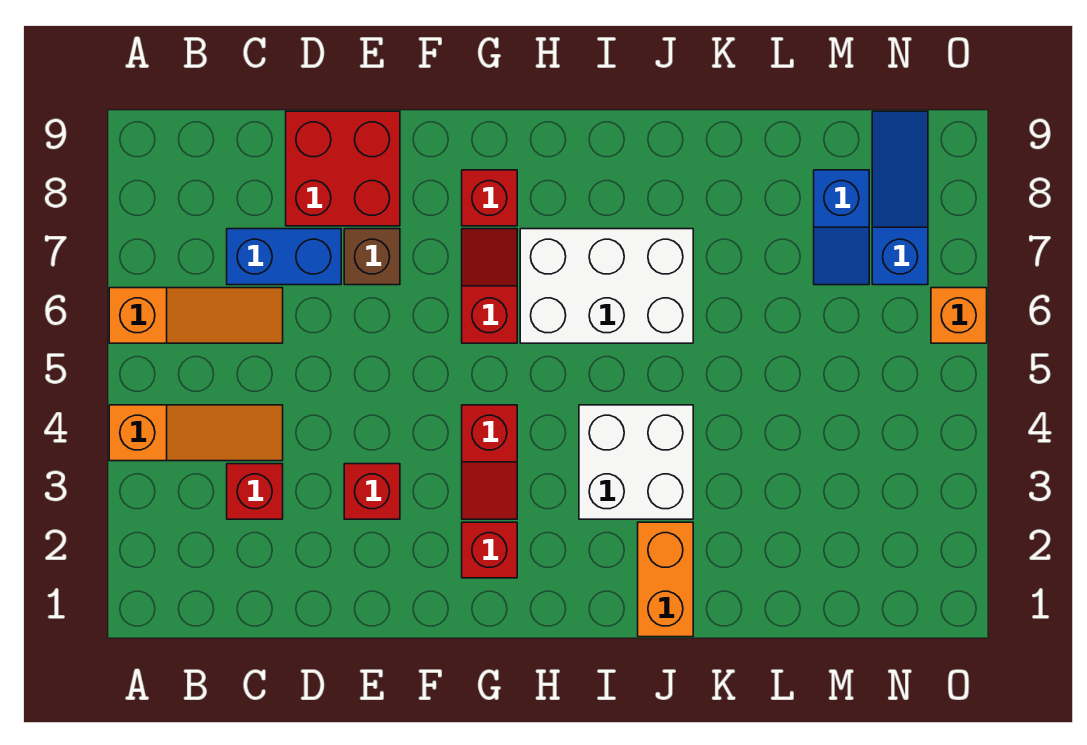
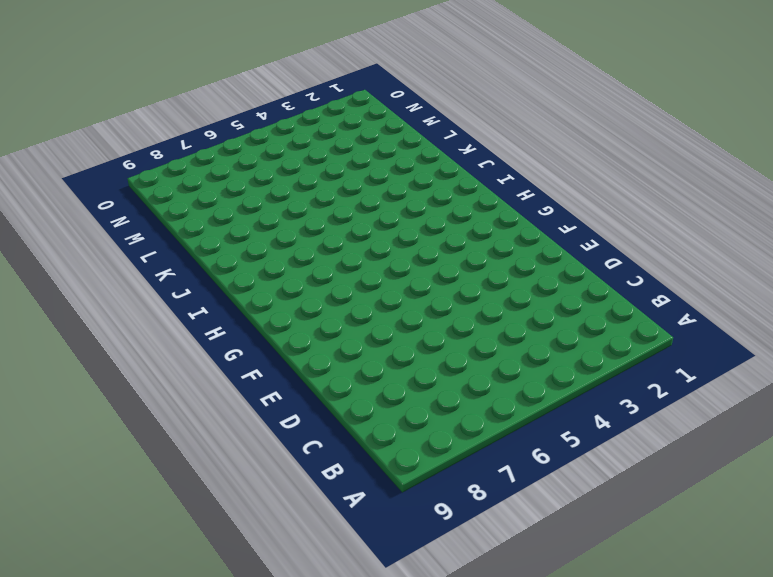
none -> orange 1x3 slope [109,405,283,461]
none -> orange 1x3 slope [109,288,283,343]
none -> red 1x1 brick [227,464,283,519]

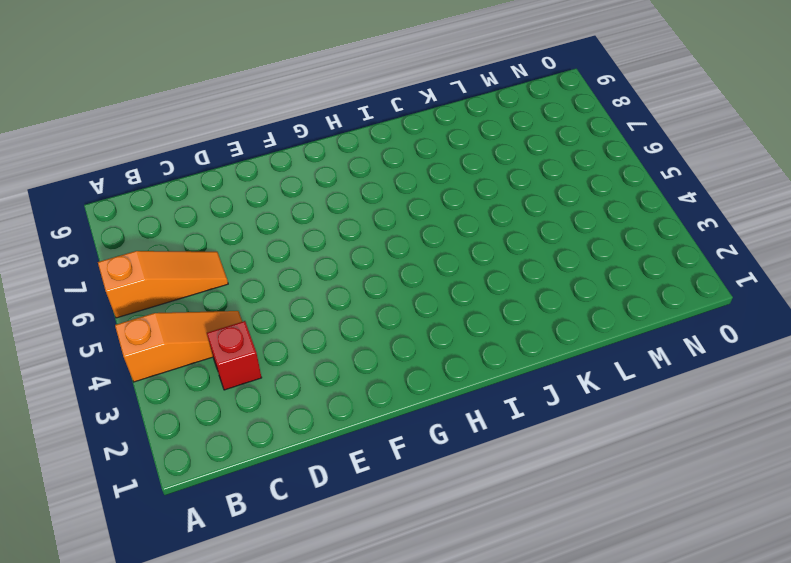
none -> blue 1x2 brick [227,229,341,285]
none -> red 2x2 brick [286,111,400,226]
none -> red 1x1 brick [344,464,400,519]

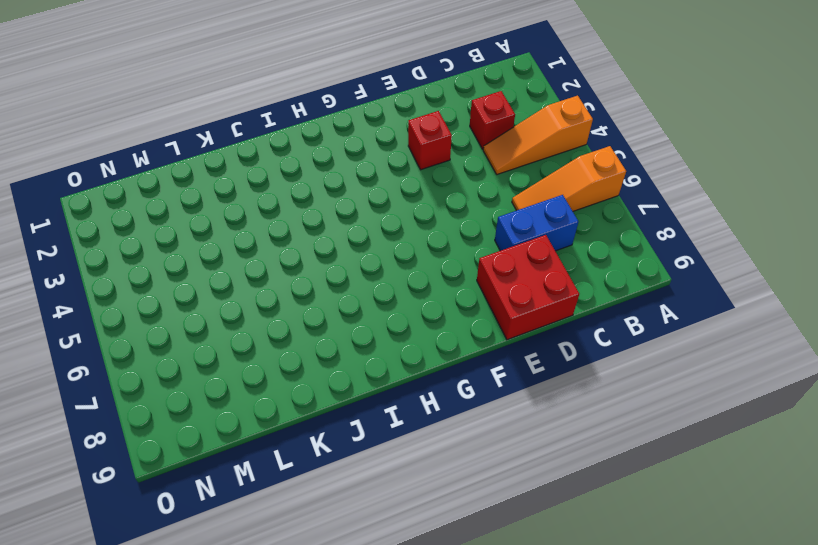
none -> brown 1x1 brick [344,229,400,285]
none -> red 1x1 brick [462,522,517,578]
none -> red 1x2 slope [462,405,517,519]

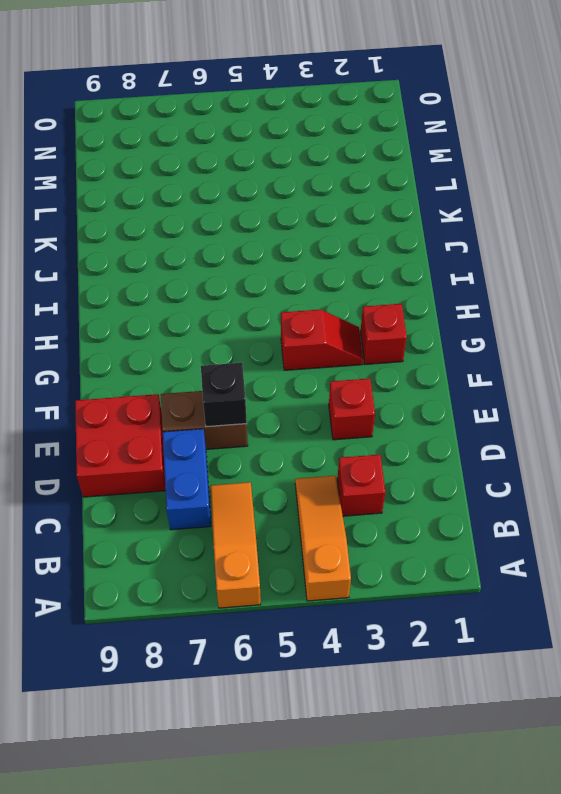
brown 1x2 brick [161,391,248,449] -> brown 1x1 brick [344,229,400,285]
black 1x1 brick [201,363,247,427] -> none
none -> red 1x2 slope [462,229,517,343]
none -> red 1x1 brick [462,170,517,226]
none -> white 2x3 brick [520,229,693,343]

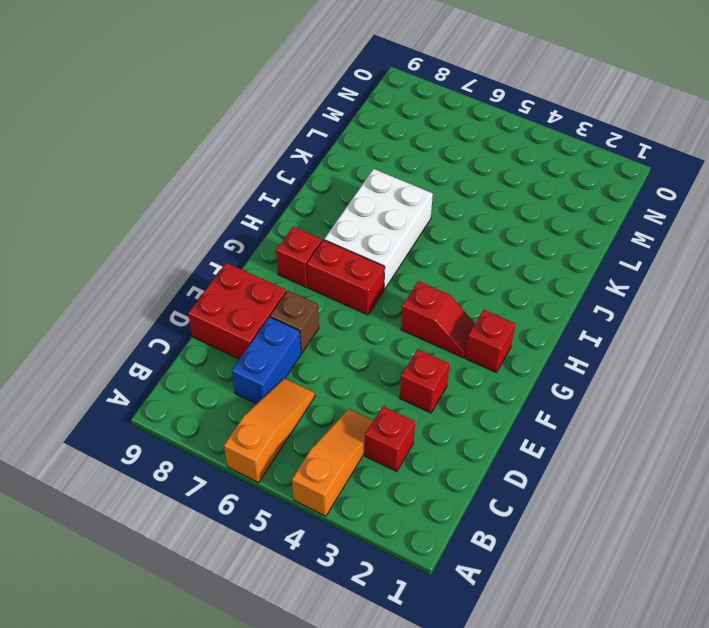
red 1x2 brick [307,240,385,315] -> red 1x2 slope [462,229,517,343]
none -> white 2x2 brick [579,405,693,519]
none -> orange 1x2 brick [638,522,693,637]
none -> blue 1x2 slope [814,170,869,285]

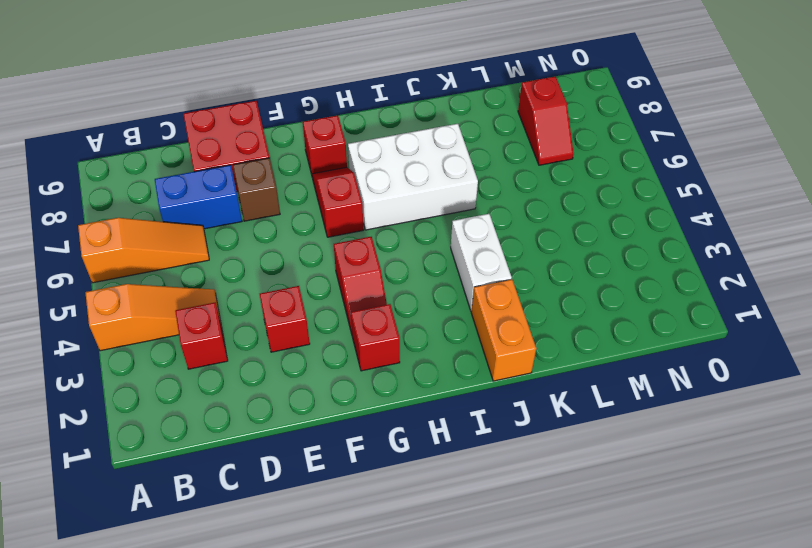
white 1x2 brick [451,214,512,311] -> white 2x2 brick [579,405,693,519]
red 1x2 slope [518,76,574,165] -> blue 1x2 slope [814,170,869,285]
none -> blue 1x3 slope [872,111,928,285]
none -> orange 1x1 brick [931,288,987,343]

